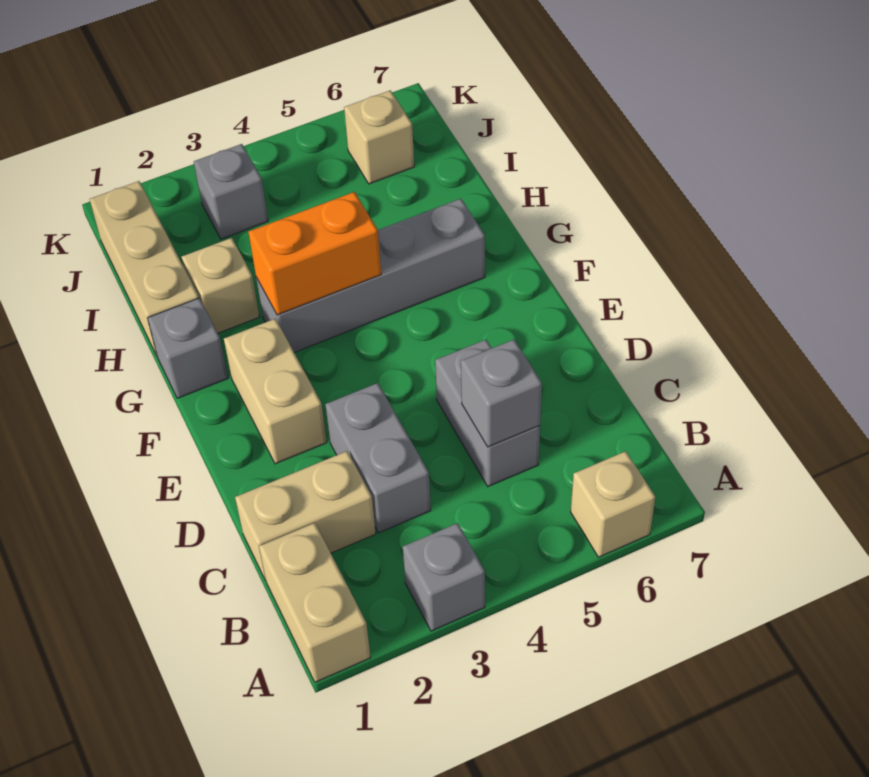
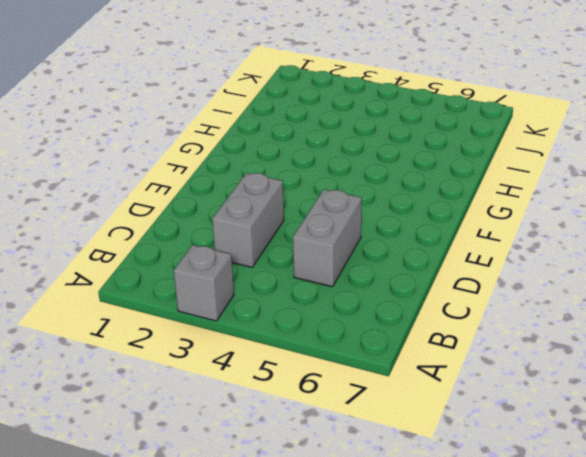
none -> tan 1x2 brick [259,523,371,682]
none -> tan 1x1 brick [571,451,655,557]
none -> tan 1x2 brick [235,451,376,580]

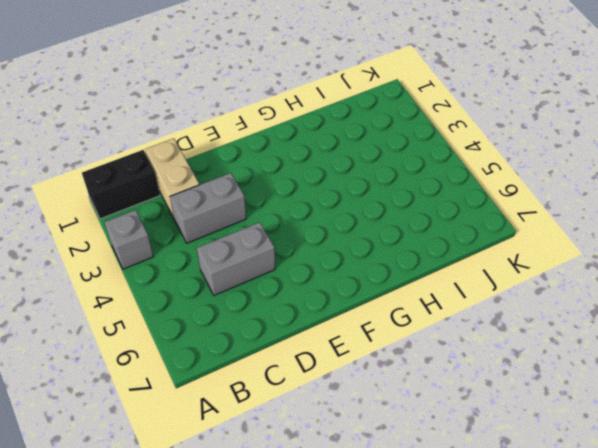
black 1x2 brick [82,150,160,219] -> tan 1x2 brick [259,523,371,682]
none -> tan 1x1 brick [571,451,655,557]
none -> tan 1x2 brick [224,319,327,464]
none -> grey 1x1 brick [148,298,228,398]

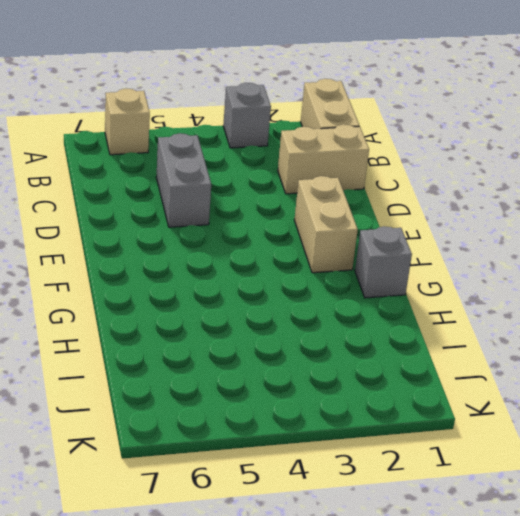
none -> grey 1x2 brick [325,383,431,533]
none -> grey 1x4 brick [256,199,485,352]
none -> tan 1x3 brick [90,181,199,355]

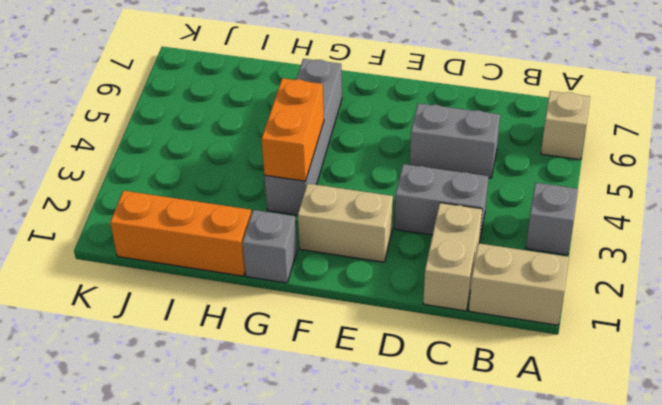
orange 1x3 brick [110,191,251,276] -> tan 1x3 brick [90,181,199,355]
none -> tan 1x1 brick [182,238,259,333]
none -> grey 1x1 brick [194,144,268,239]
none -> tan 1x1 brick [344,90,414,184]

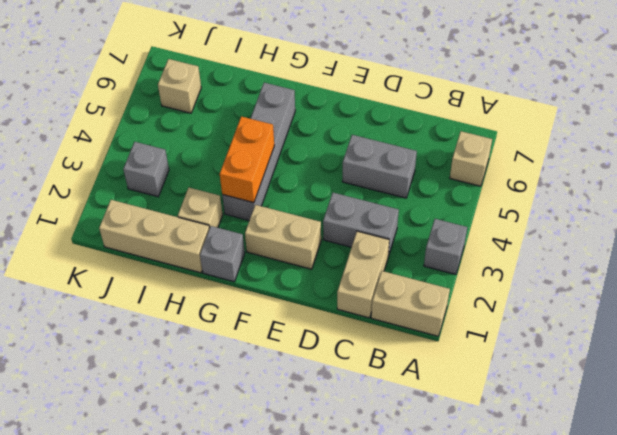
none -> grey 1x1 brick [461,340,542,447]

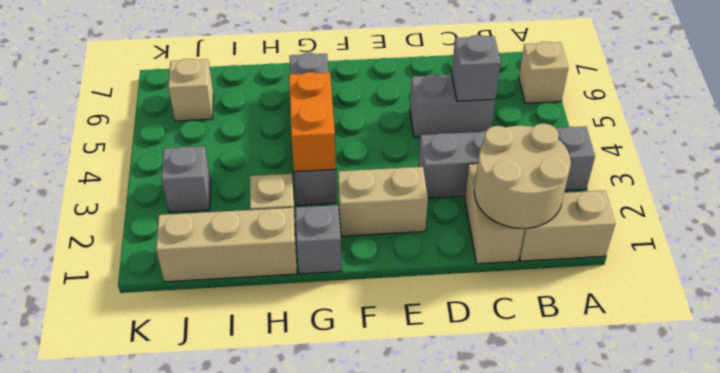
tan 2x2 round brick [474,124,571,229] -> none

